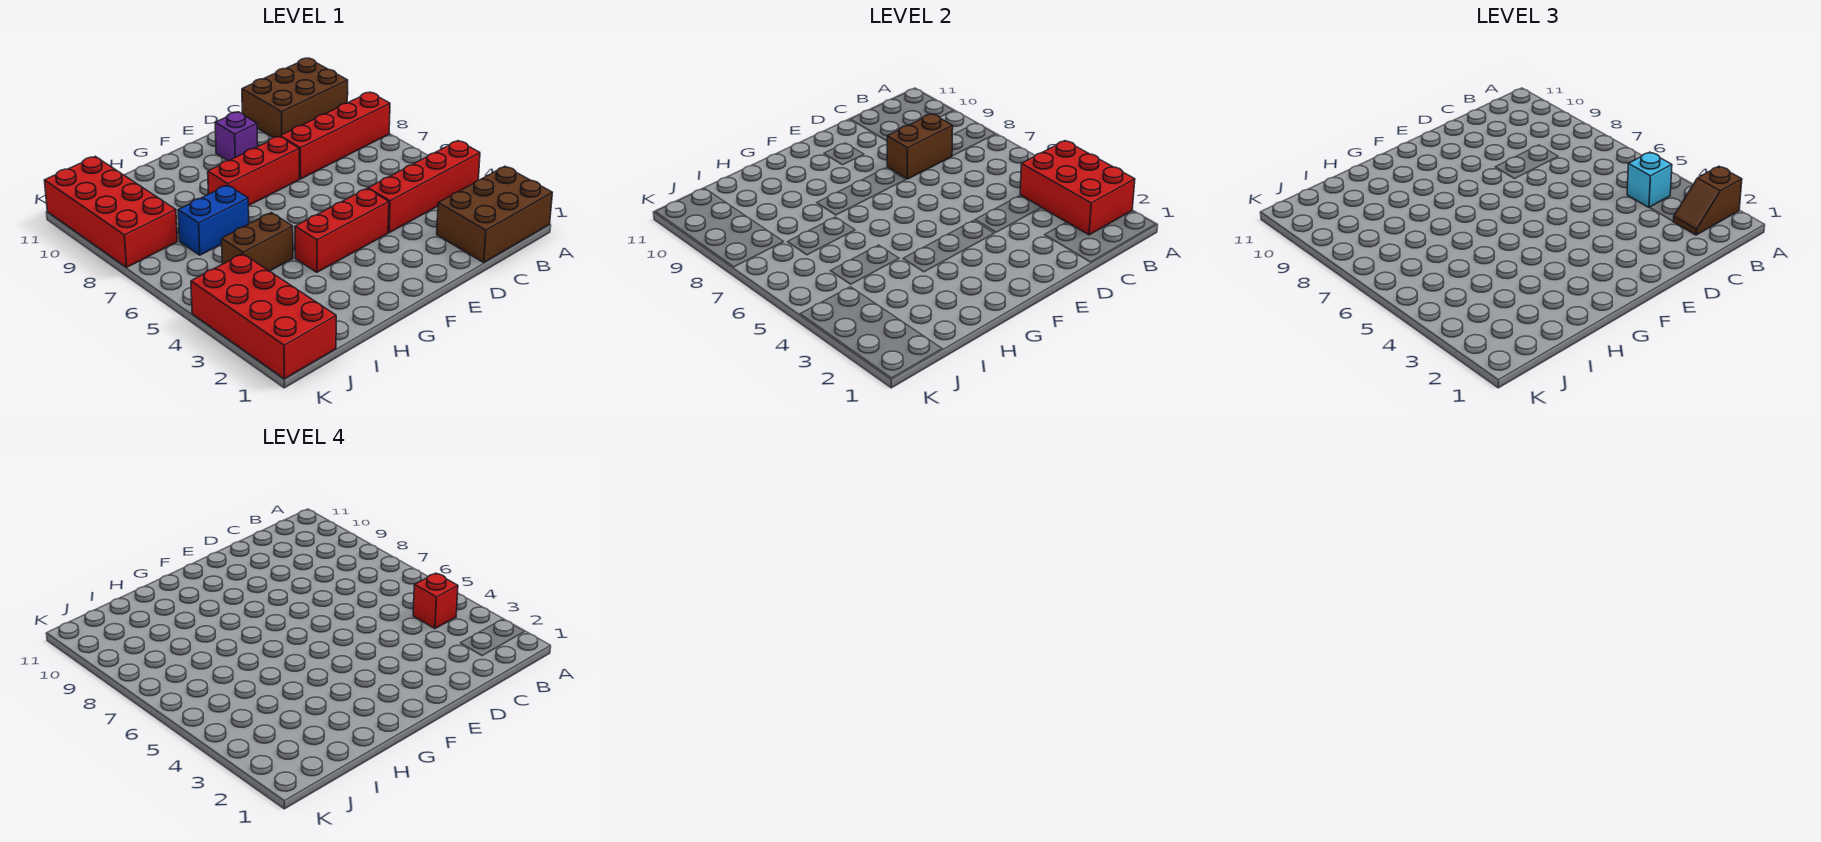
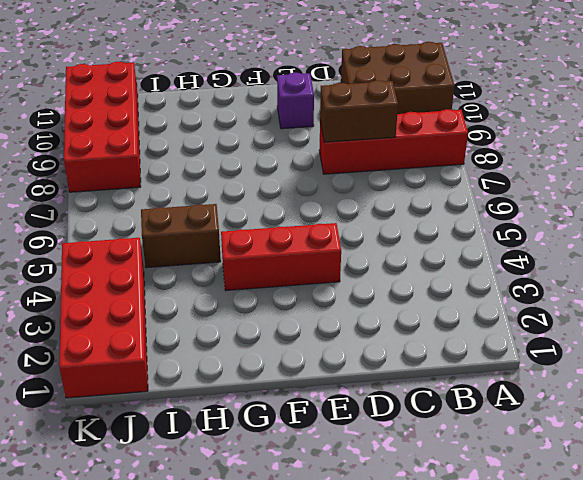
none -> brown 2x3 brick [437,166,552,262]
none -> red 1x4 brick [368,141,480,233]
none -> red 1x3 brick [208,137,299,206]

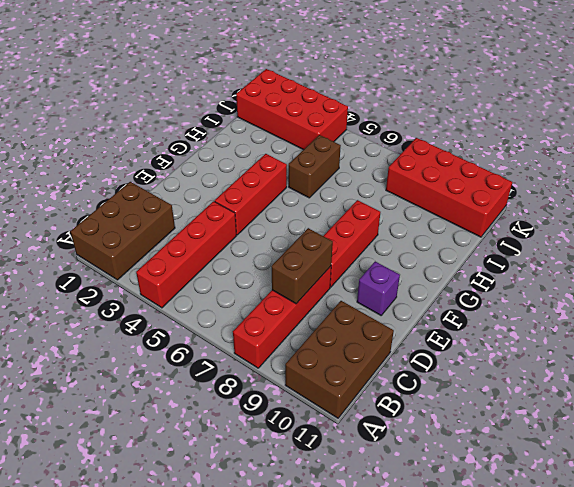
none -> blue 1x2 brick [178,185,249,255]
none -> red 2x3 brick [1020,141,1135,235]
none -> brown 1x2 slope [1673,166,1742,235]

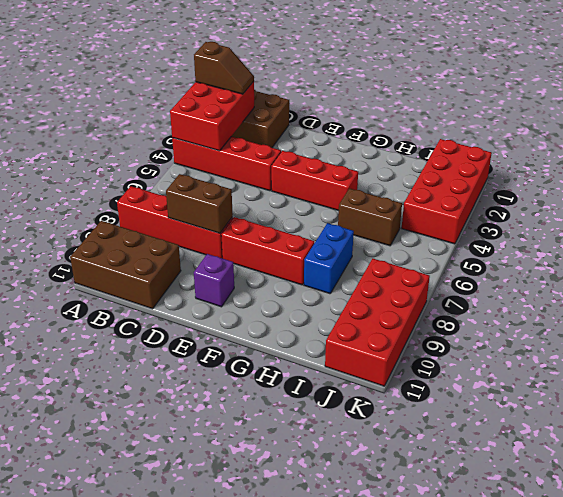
blue 1x2 brick [304,223,354,294] -> blue 1x2 brick turned to [178,185,249,255]
none -> cyan 1x1 brick [1627,152,1672,208]
none -> red 1x1 brick [413,573,458,629]

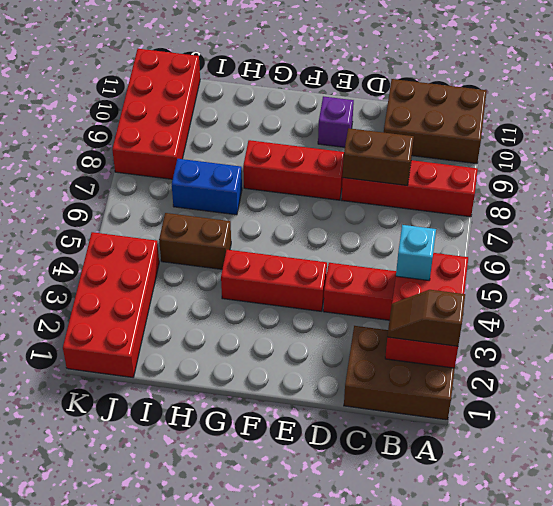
none -> red 1x1 brick [413,573,458,629]

